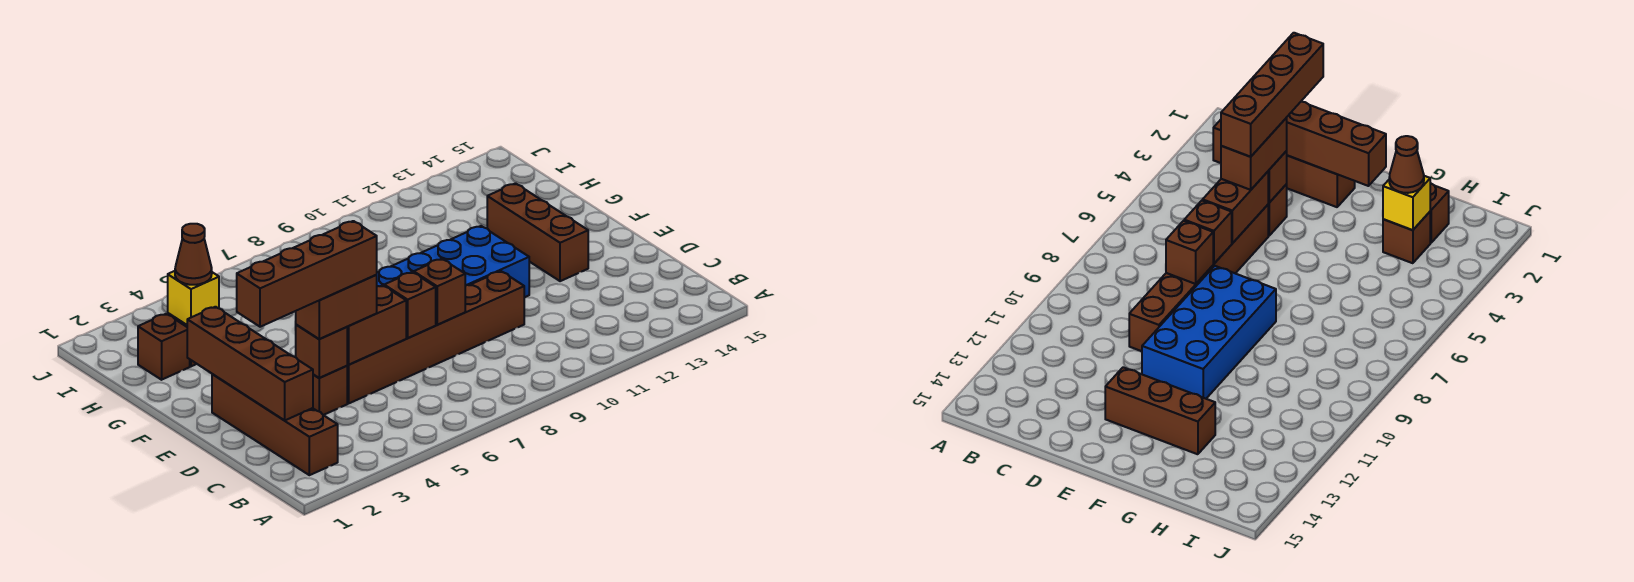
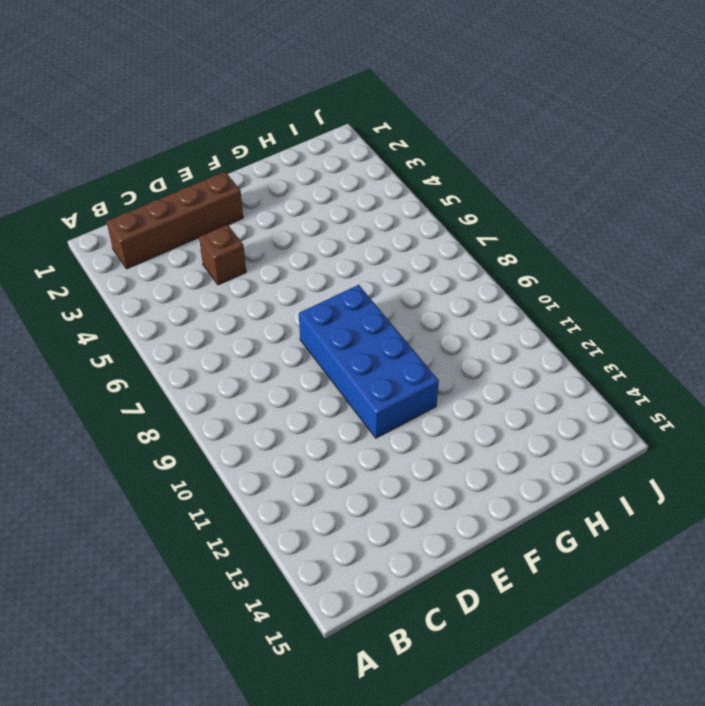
none -> brown 1x6 brick [347,271,525,403]
none -> brown 1x3 brick [487,183,588,281]
none -> brown 1x1 brick [138,314,190,380]

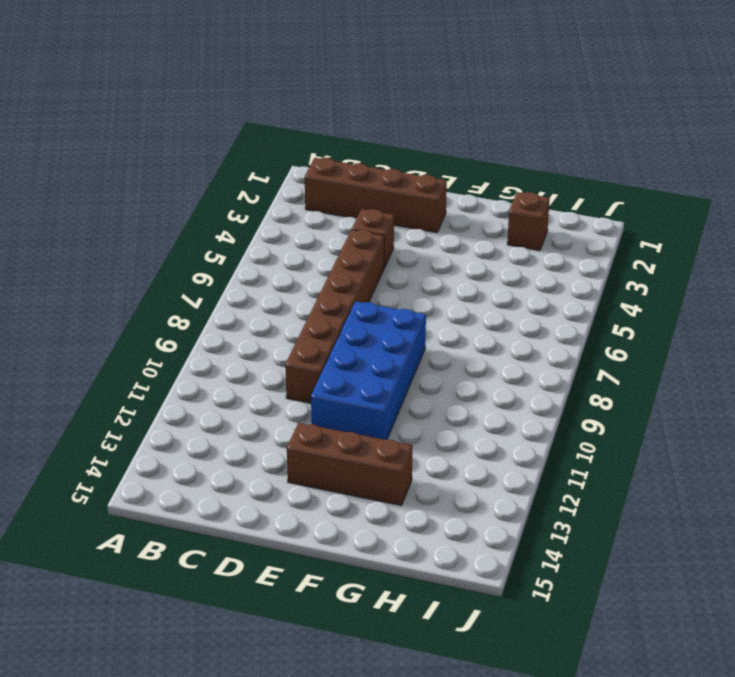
none -> brown 1x1 brick [1383,212,1430,263]
none -> brown 1x4 brick [187,307,313,420]
none -> brown 1x1 brick [296,325,347,378]

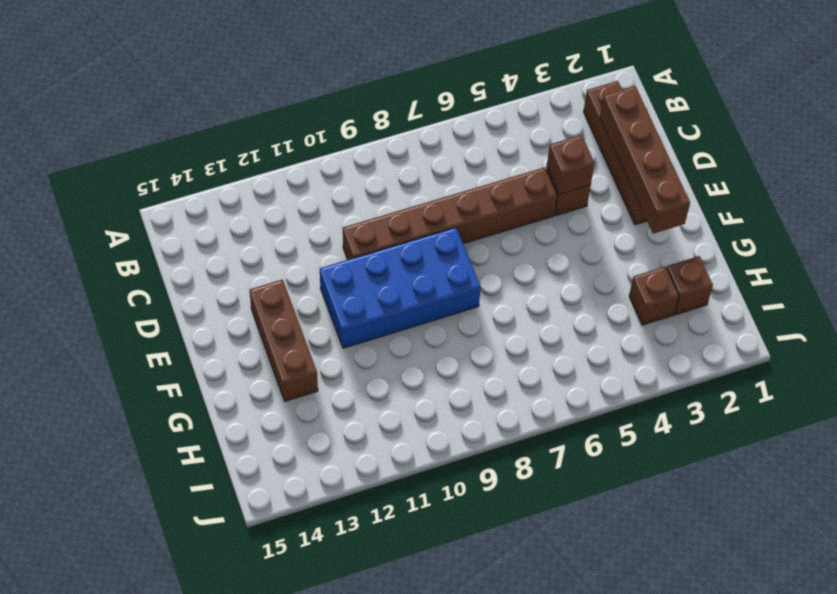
none -> brown 1x2 brick [347,285,406,364]
none -> brown 1x1 brick [384,272,436,338]
none -> brown 1x1 brick [414,259,465,325]

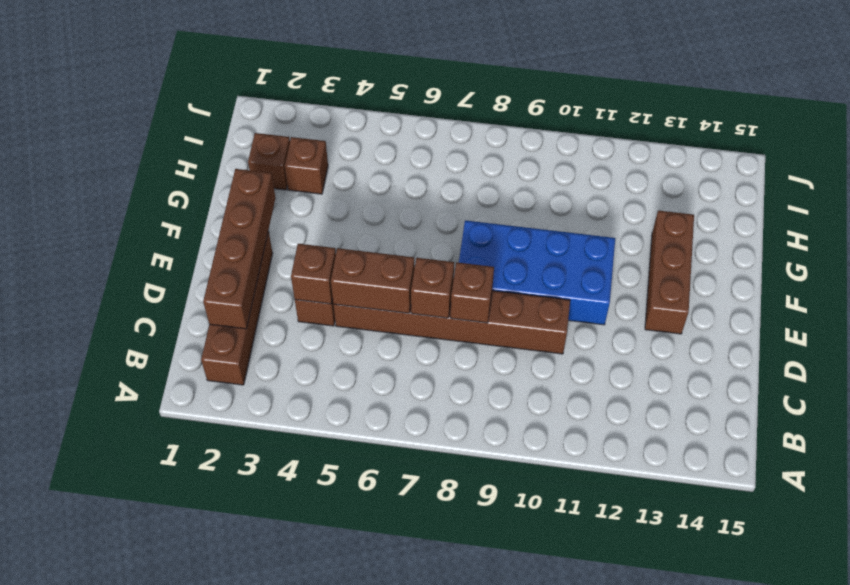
none -> yellow 1x1 brick [168,271,219,325]
none -> brown 1x2 brick [295,275,377,339]
none -> brown 1x1 cone [175,224,212,285]

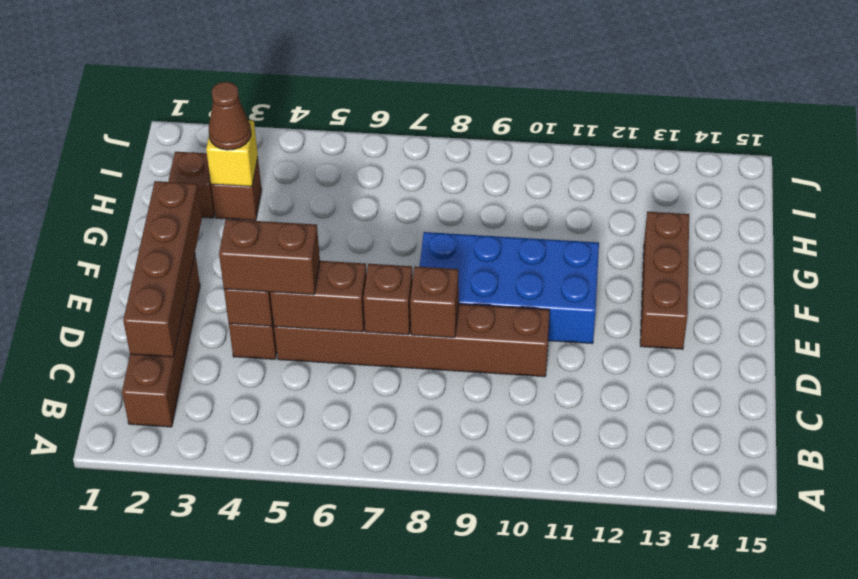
none -> brown 1x4 brick [237,221,377,327]

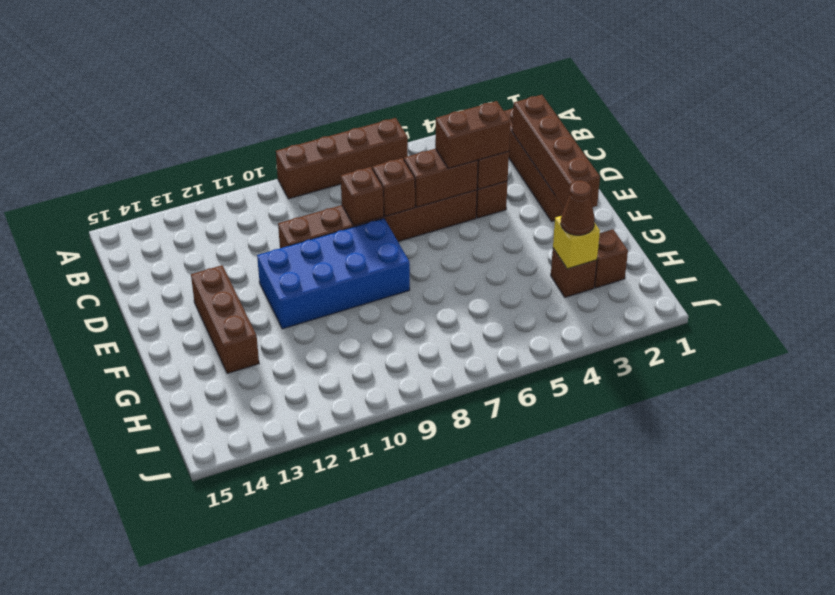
brown 1x4 brick [276,118,408,199] -> brown 1x4 brick moved to [237,221,377,327]

